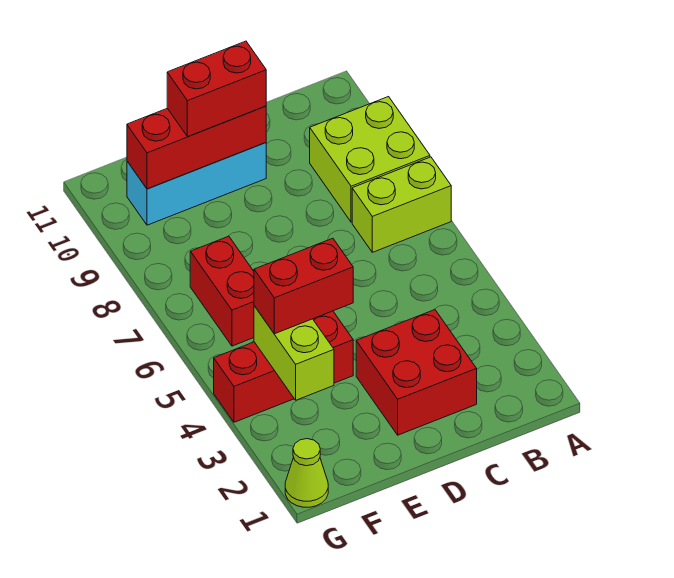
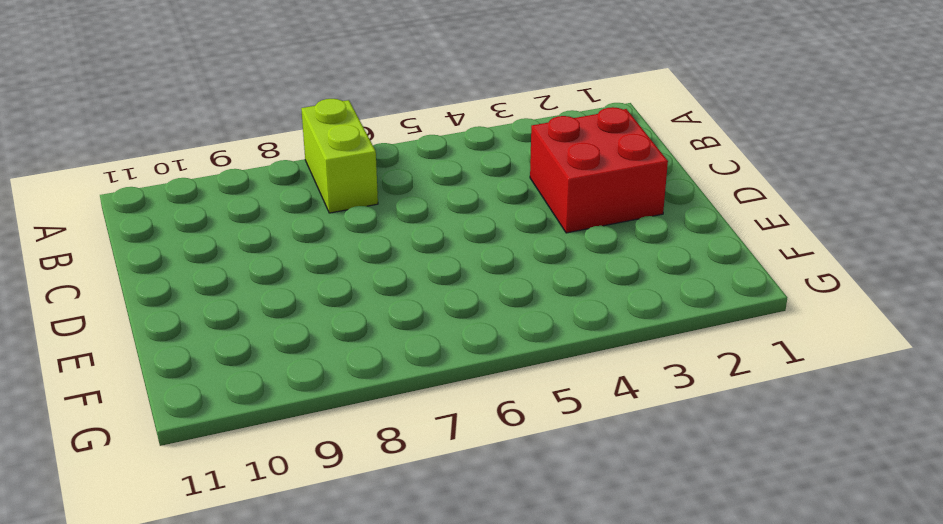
none -> lime 2x2 brick [310,97,430,222]
none -> cyan 1x3 brick [127,143,266,225]

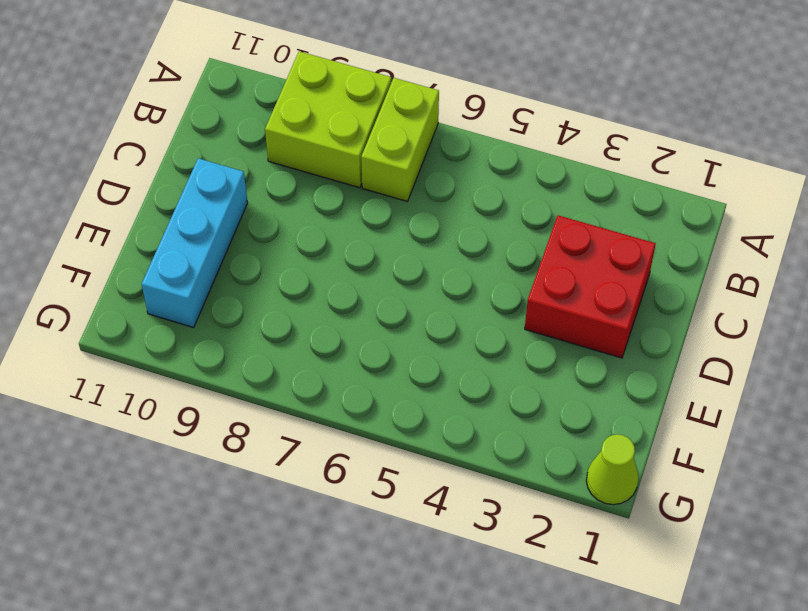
none -> red 1x3 brick [214,311,353,422]
none -> red 1x2 brick [190,236,254,346]

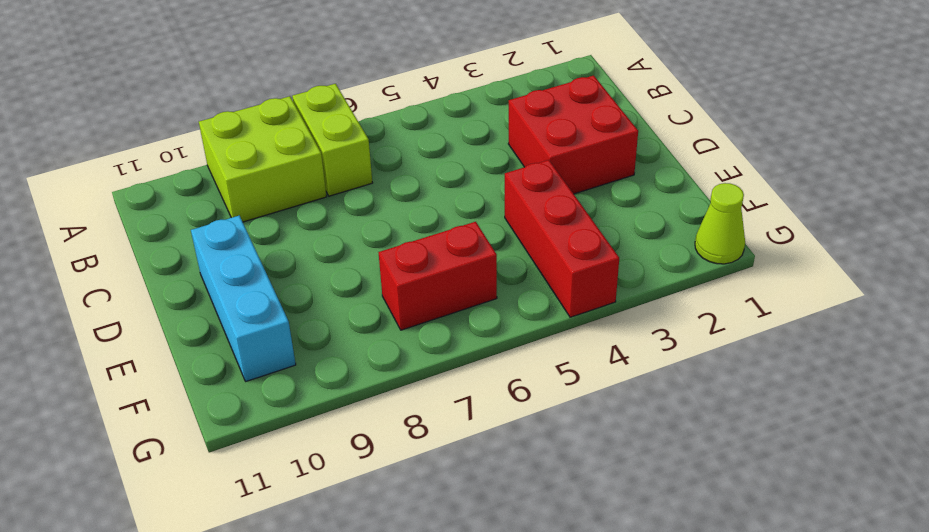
none -> red 1x3 brick [127,106,266,189]
none -> lime 1x2 brick [254,306,334,400]

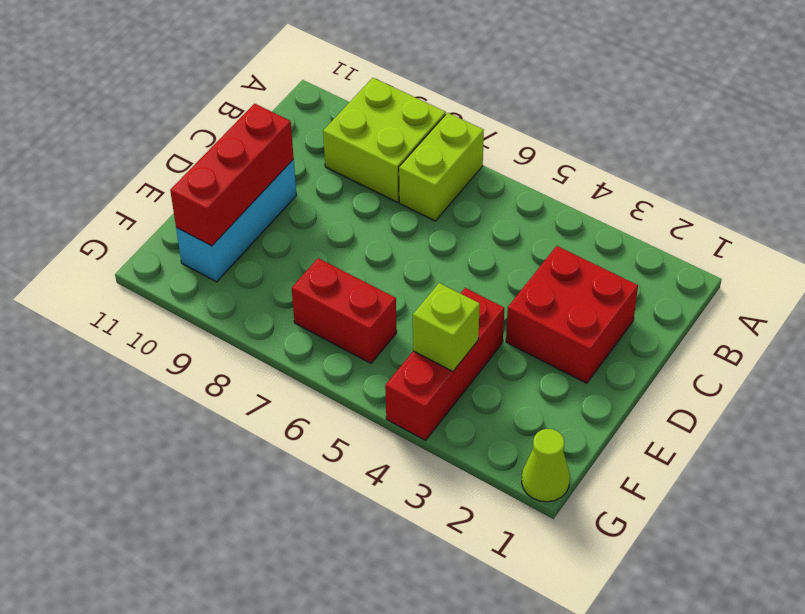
lime 1x1 brick [413,283,480,371] -> lime 1x2 brick [254,306,334,400]
none -> red 1x2 brick [167,41,266,137]
none -> red 1x2 brick [254,238,353,334]

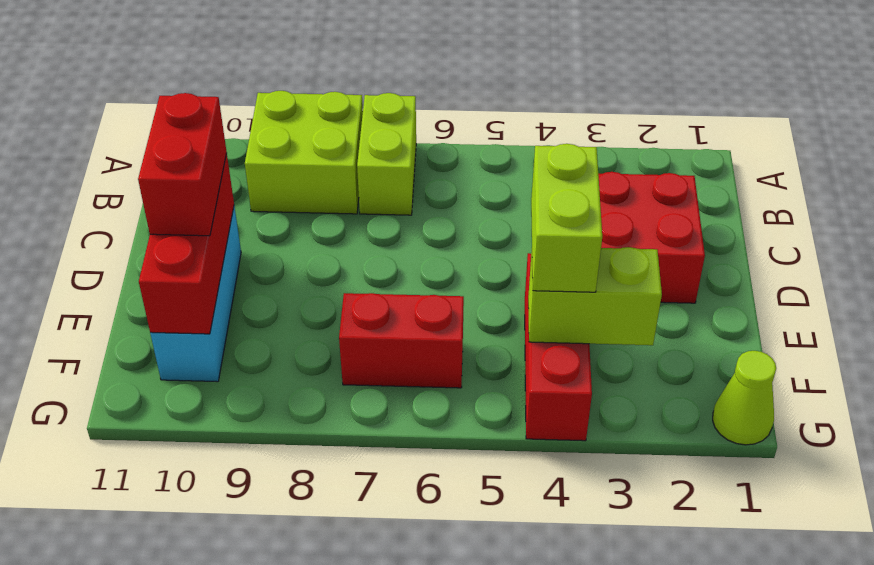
lime 1x2 brick [531,144,602,292] -> red 1x2 brick [254,238,353,334]

